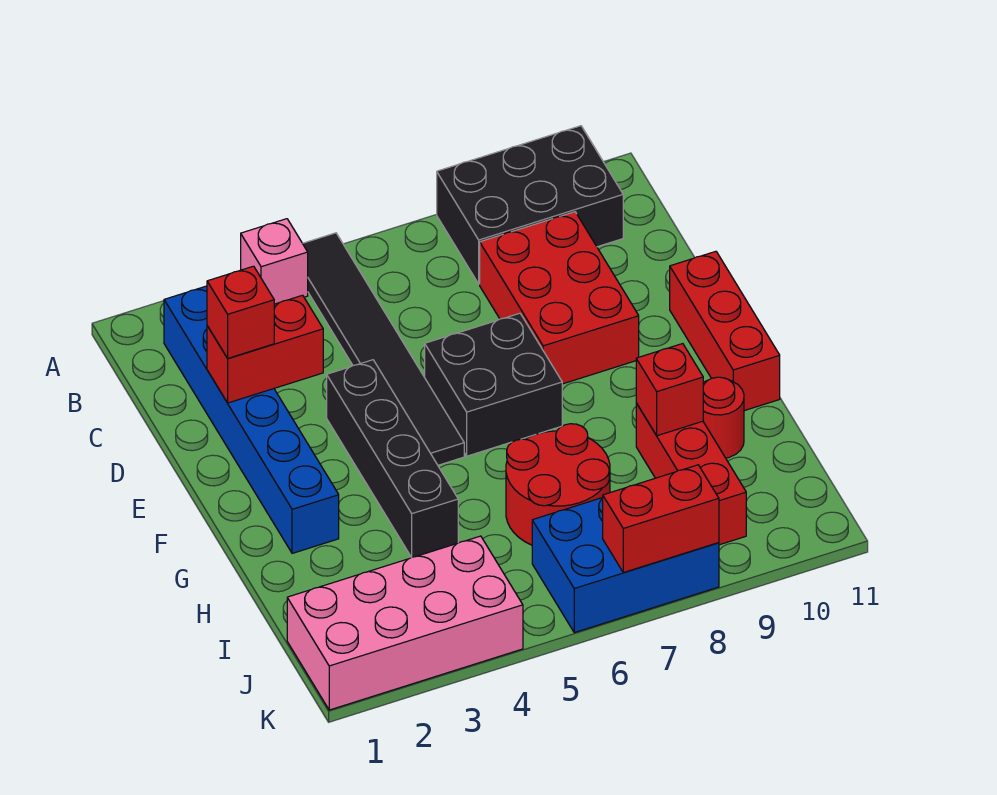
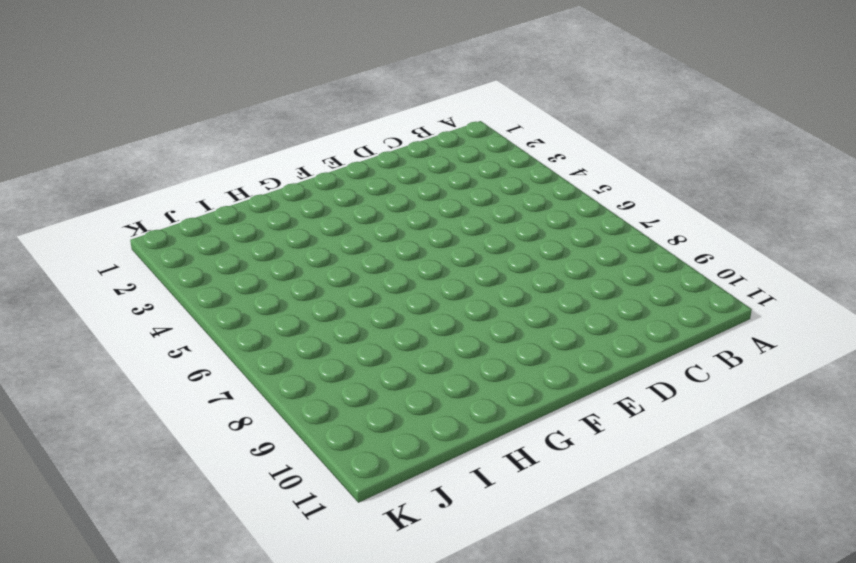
none -> pink 1x1 brick [241,219,308,304]
none -> black 1x6 tile [303,233,464,465]
none -> black 2x3 brick [437,126,623,284]

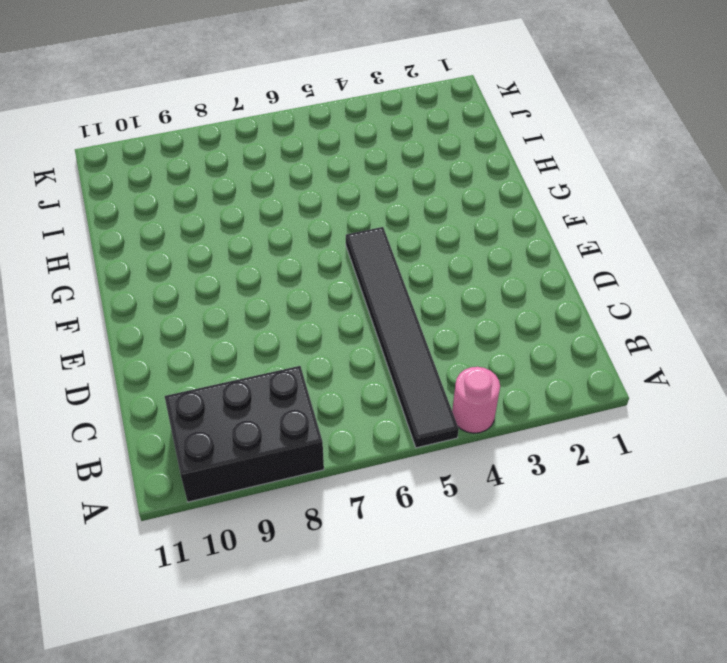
pink 1x1 round brick [452,367,500,433] -> pink 1x1 brick [241,219,308,304]
none -> blue 1x6 brick [164,286,339,553]
none -> red 2x3 brick [480,212,639,384]
none -> black 1x4 brick [327,360,458,557]

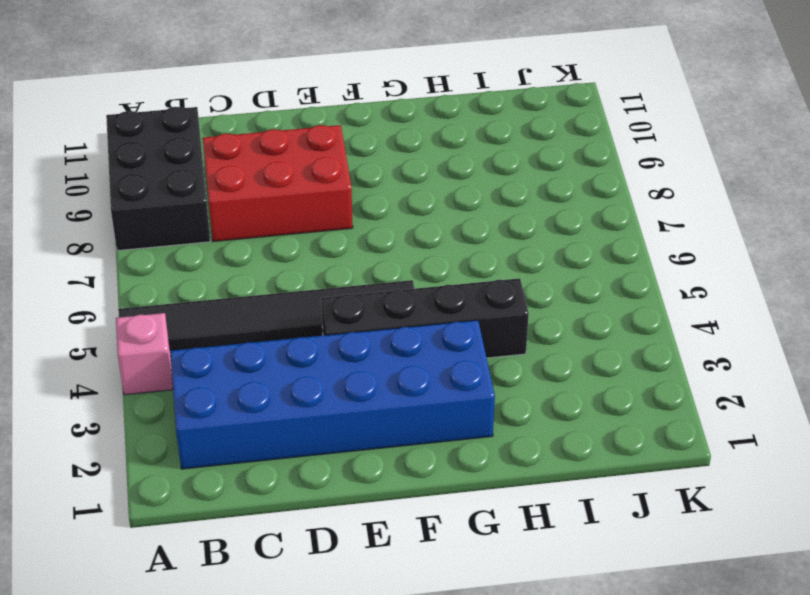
blue 2x6 brick [170,320,495,469] -> blue 1x6 brick [164,286,339,553]
none -> black 2x2 brick [425,313,562,456]
none -> red 1x3 brick [670,251,780,411]
none -> red 2x2 round brick [506,424,610,545]

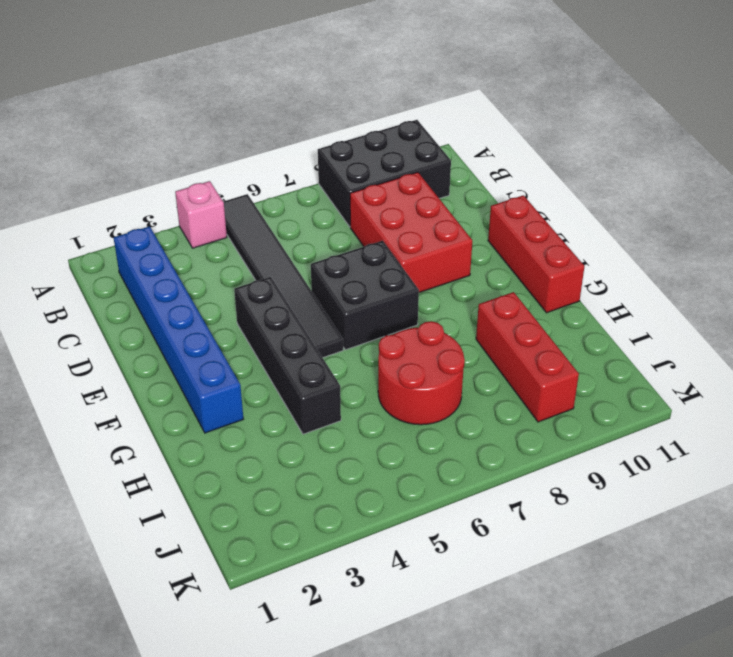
none -> red 1x1 round brick [703,377,744,458]
none -> pink 2x4 brick [287,536,523,710]
none -> blue 2x3 brick [532,498,719,633]

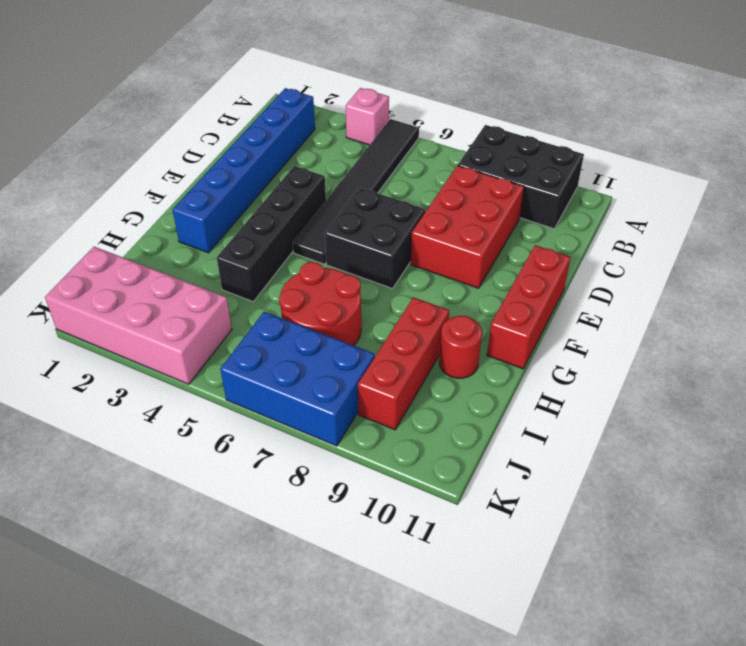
none -> red 1x2 brick [207,295,323,403]
none -> red 1x1 brick [636,344,703,436]
none -> red 1x2 brick [603,465,719,572]

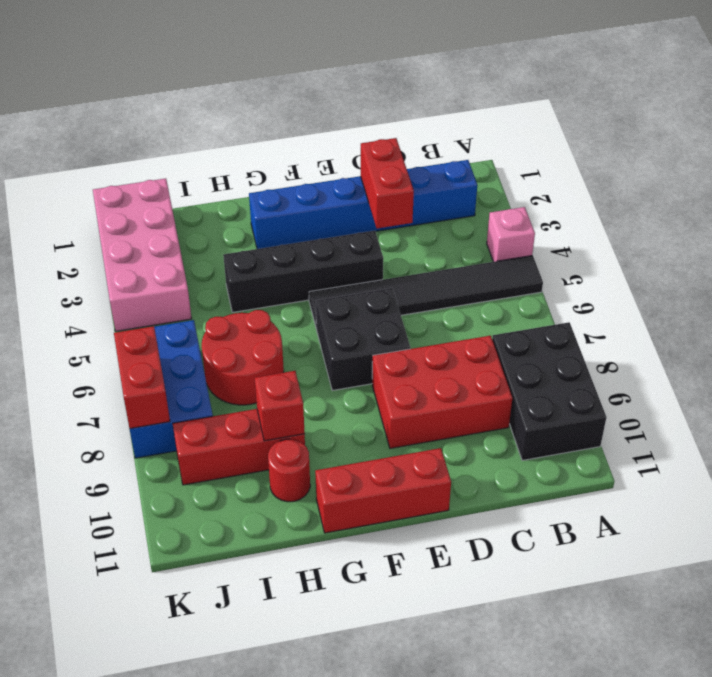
none -> red 1x1 brick [207,266,274,358]

